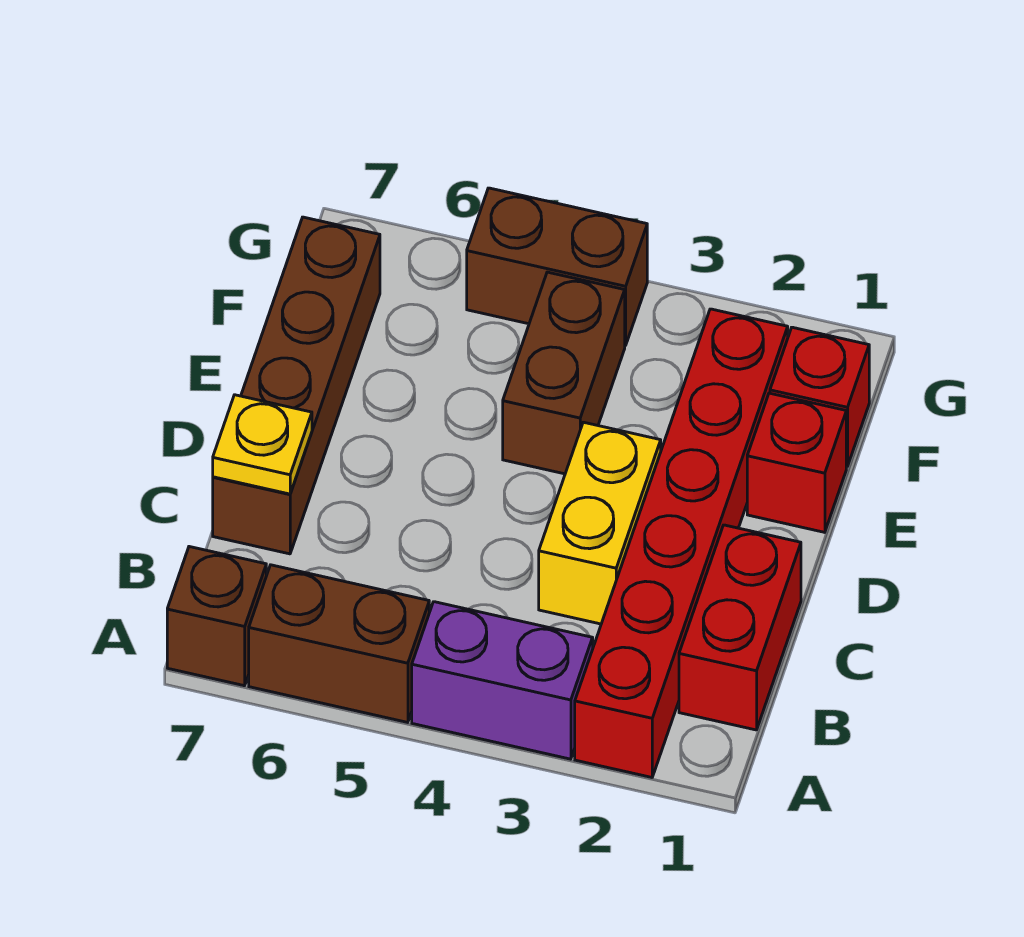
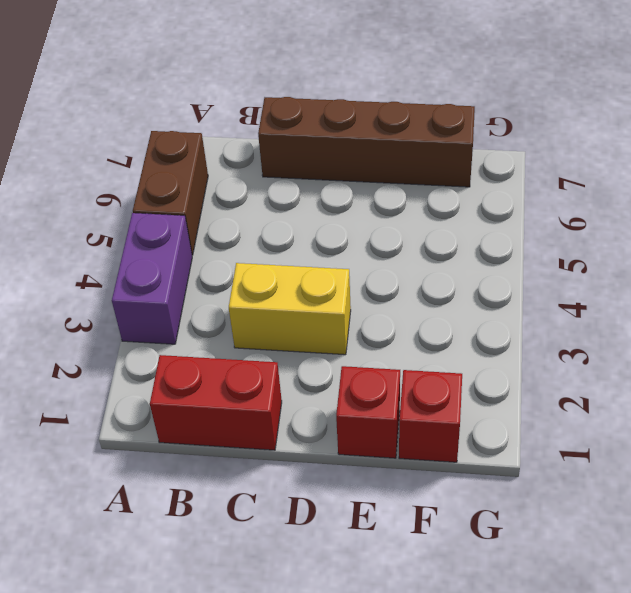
none -> red 1x6 brick [575,309,788,777]
none -> brown 1x1 brick [167,547,266,686]
none -> brown 1x2 brick [503,272,625,474]

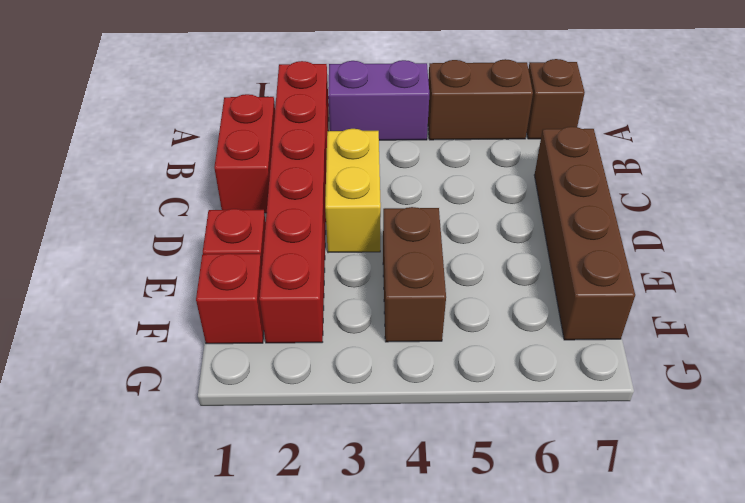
none -> brown 1x2 brick [467,188,647,346]
none -> yellow 1x1 plate [213,395,312,494]

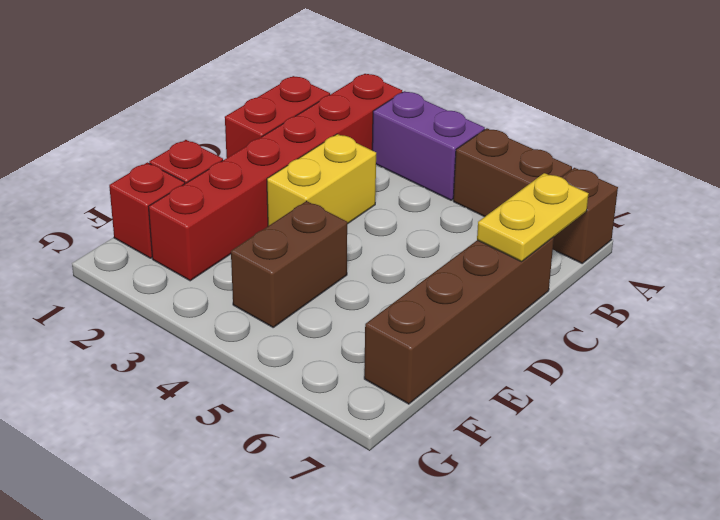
yellow 1x2 plate [477,173,589,262] -> yellow 1x1 plate [213,395,312,494]
none -> brown 1x2 brick [467,188,647,346]

